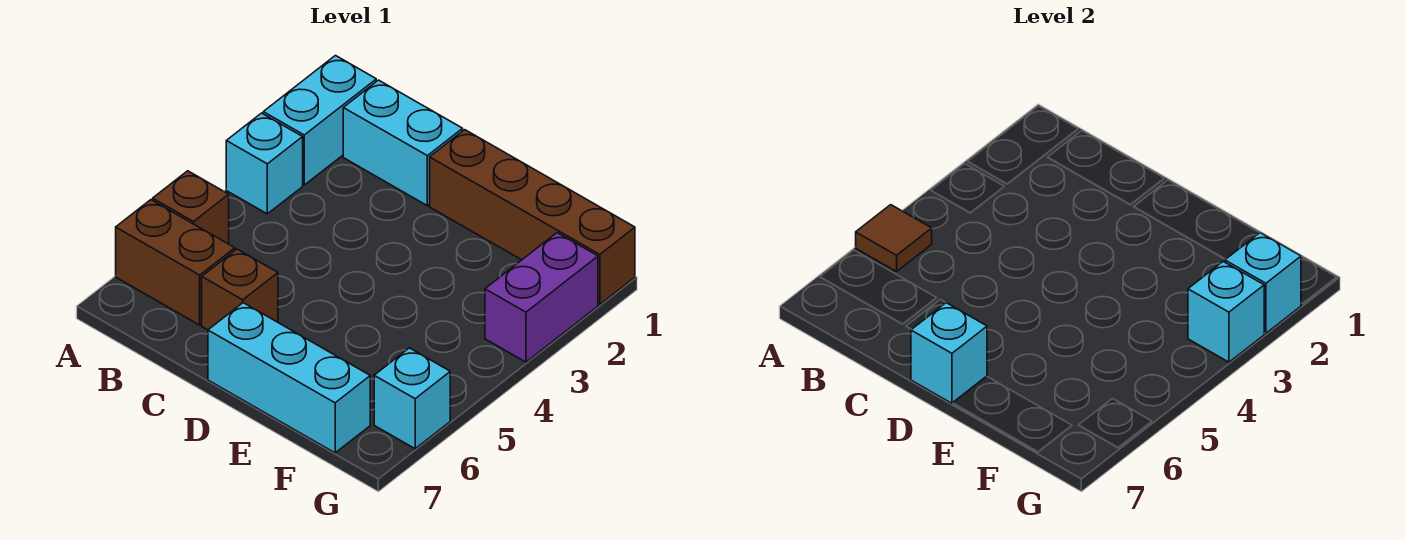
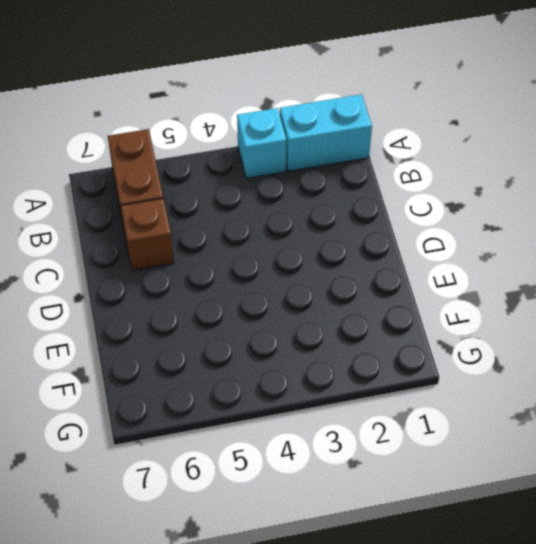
none -> brown 1x1 brick [153,171,229,244]
none -> cyan 1x2 brick [343,80,463,206]
none -> brown 1x4 brick [430,130,635,305]

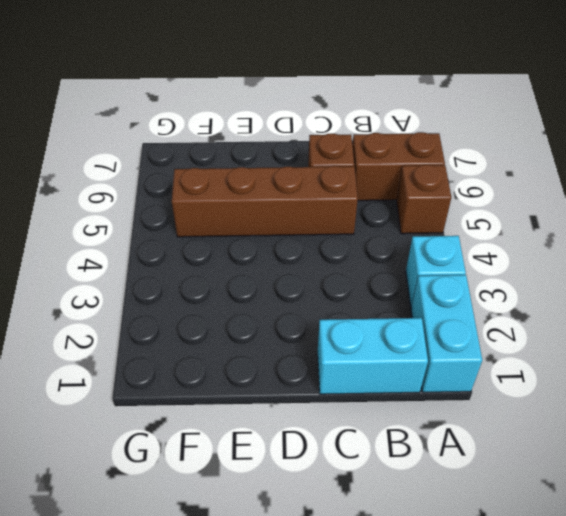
brown 1x4 brick [172,166,358,237] -> brown 1x4 brick moved to [430,130,635,305]
none -> cyan 1x3 brick [208,303,370,453]
none -> purple 1x2 brick [485,233,598,362]
none -> cyan 1x1 brick [374,348,450,449]

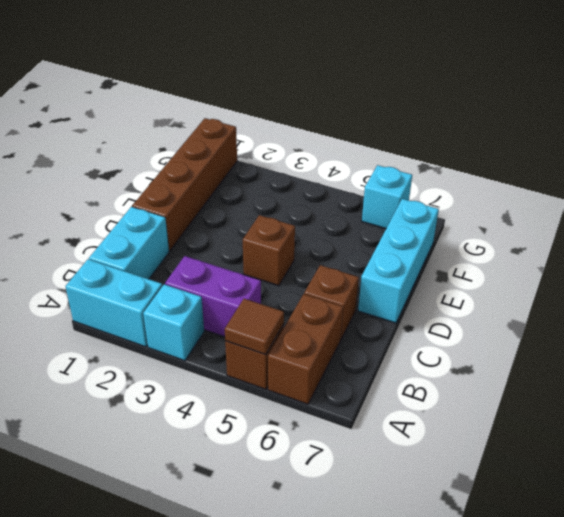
purple 1x2 brick [165,256,261,337] -> purple 1x2 brick moved to [485,233,598,362]
brown 1x1 brick [243,215,295,286] -> none
none -> cyan 1x1 brick [911,303,987,403]
none -> cyan 1x1 brick [1225,233,1301,333]
none -> cyan 1x1 brick [1188,262,1264,362]

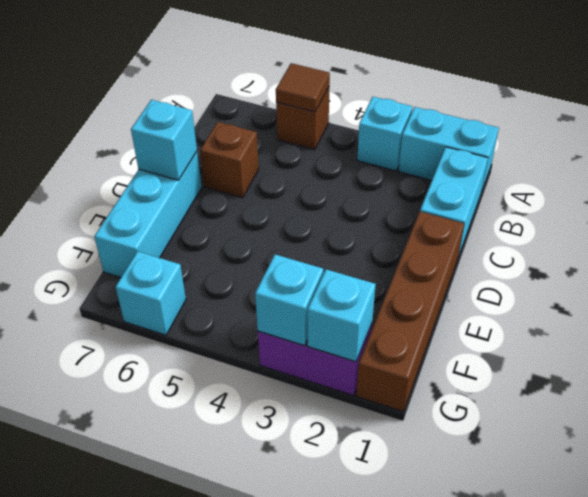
none -> brown 1x2 brick [116,200,235,325]

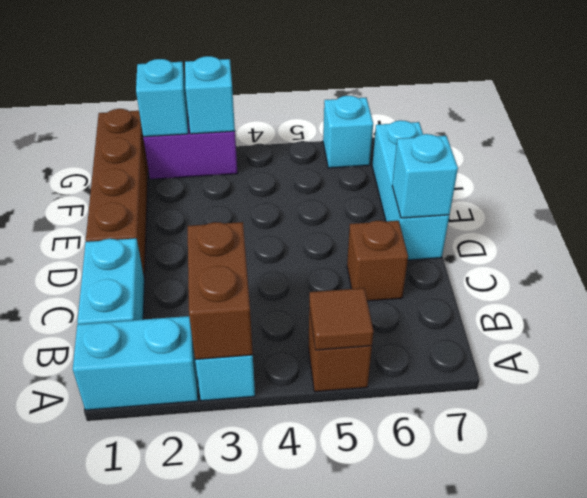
brown 1x2 brick [188,222,253,359] -> brown 1x2 brick moved to [116,200,235,325]

